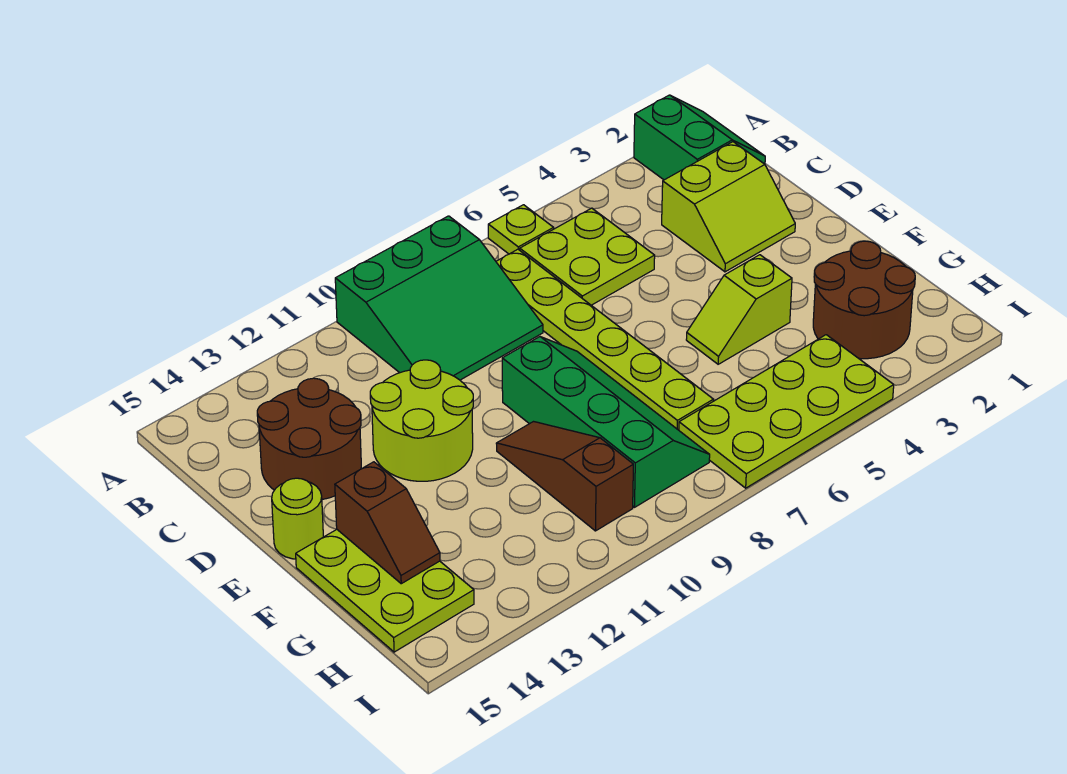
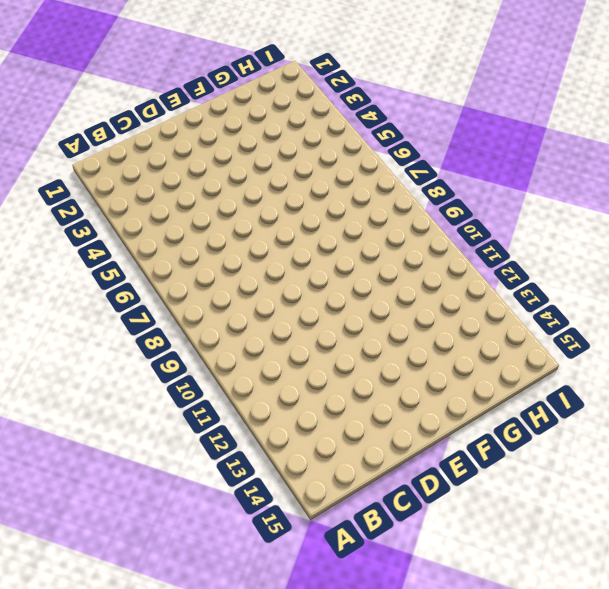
none -> green 2x2 slope [634,95,765,180]
none -> lime 1x1 plate [488,205,554,254]
none -> green 3x3 slope [335,216,543,380]

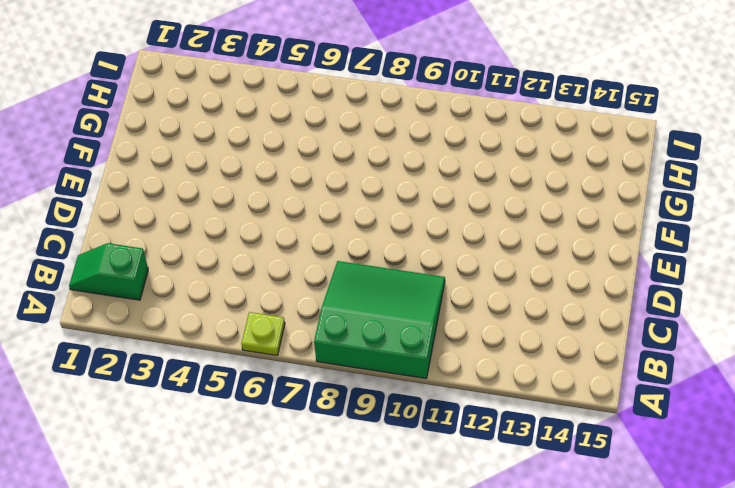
green 1x2 slope [69,243,148,300] -> green 2x2 slope [634,95,765,180]
none -> lime 2x2 plate [520,208,655,305]
none -> lime 1x6 plate [496,249,713,430]
none -> lime 2x2 slope [662,142,795,272]

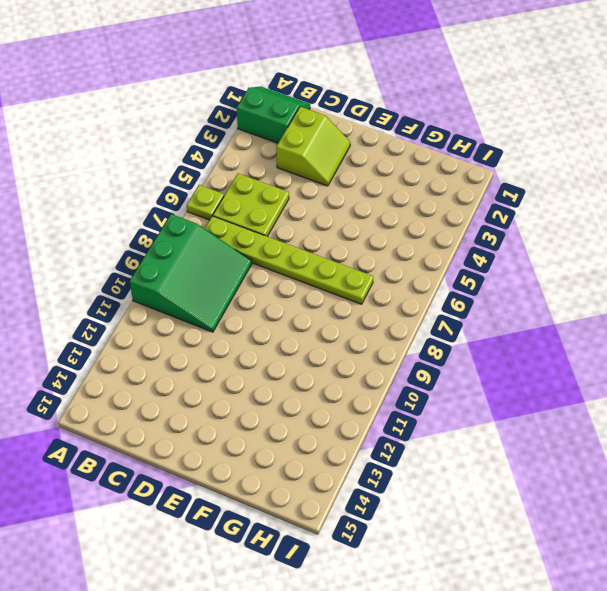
none -> brown 2x2 round brick [257,378,361,499]
none -> lime 2x2 round brick [370,360,473,481]
none -> green 2x4 slope [502,337,710,507]

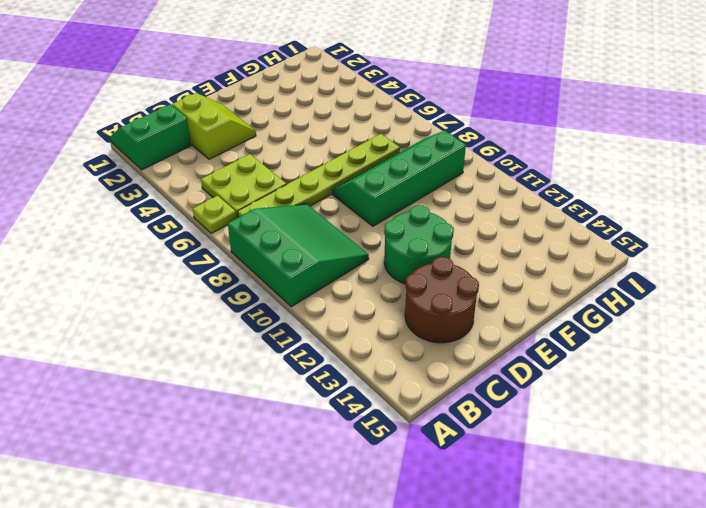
green 2x2 round brick [384,205,454,284] -> lime 2x2 round brick [370,360,473,481]
none -> lime 1x1 round brick [272,478,323,559]
none -> lime 1x2 slope [686,255,792,364]
none -> brown 1x3 slope [496,422,633,531]

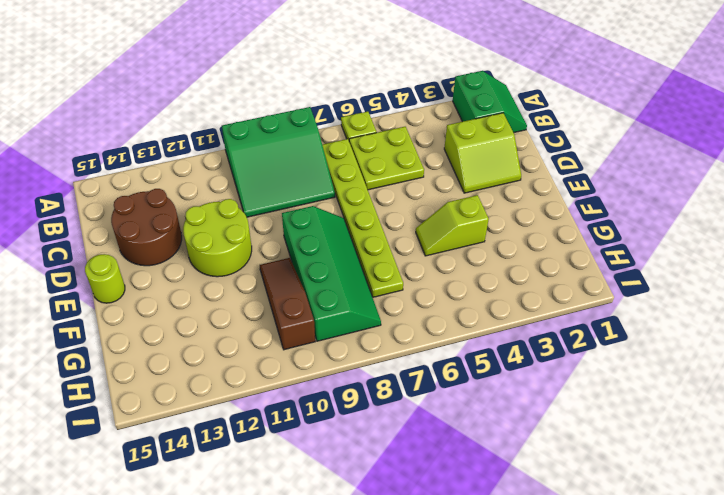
none -> lime 2x3 plate [296,530,474,652]
none -> brown 2x2 round brick [813,241,915,359]
none -> lime 2x4 plate [679,335,894,488]

